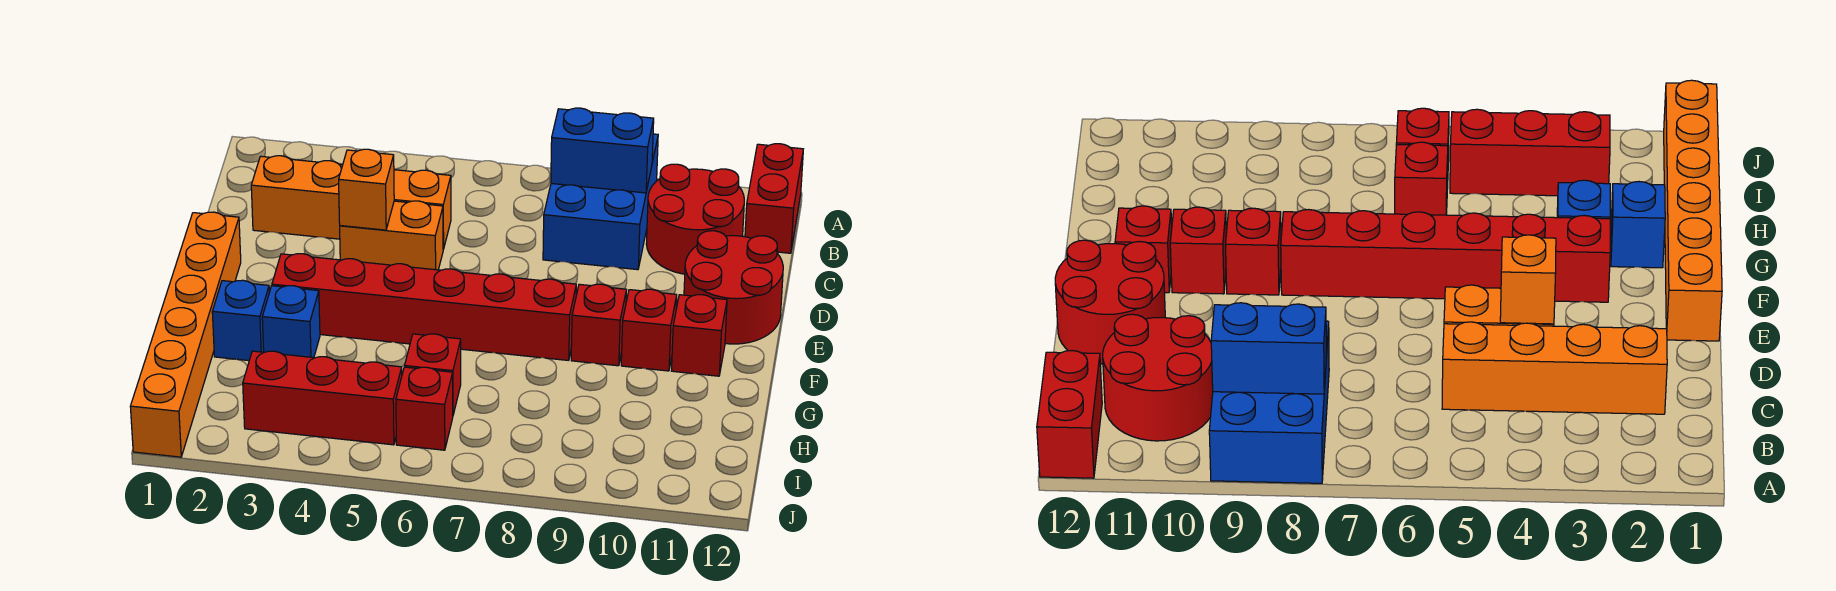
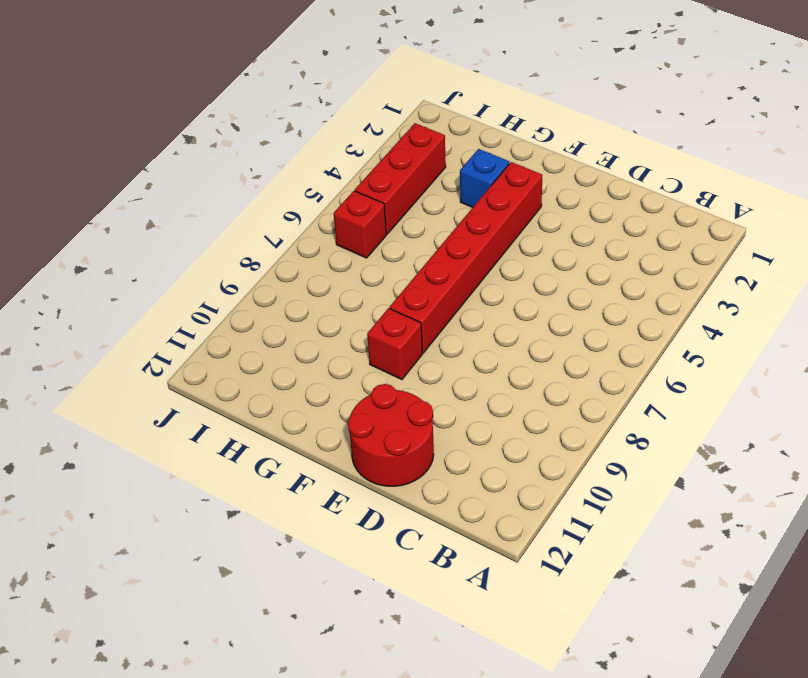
none -> blue 2x3 brick [543,134,658,270]
none -> red 1x2 brick [745,144,803,253]
none -> red 2x2 round brick [646,164,744,274]

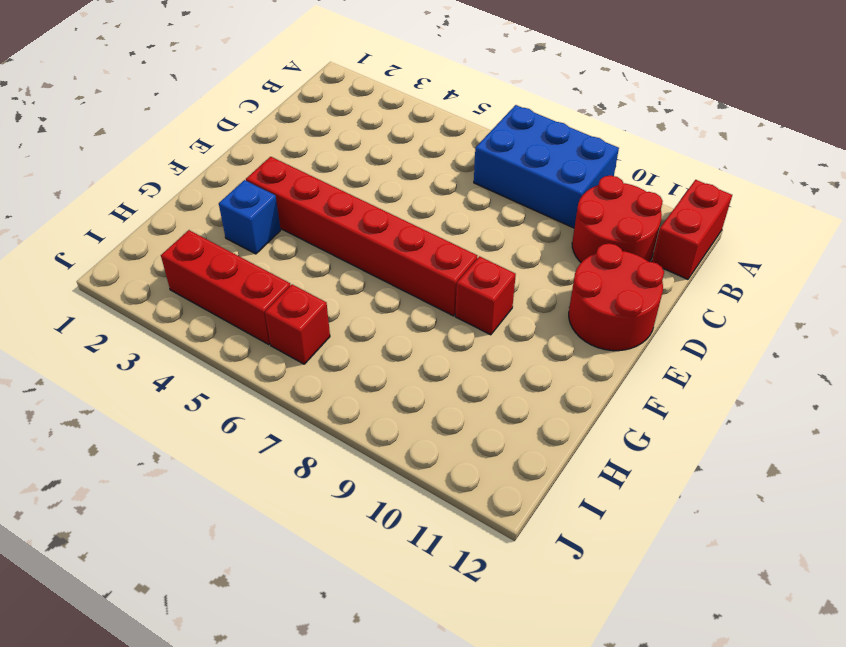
blue 2x3 brick [474,105,619,228] -> blue 2x3 brick turned to [543,134,658,270]
none -> orange 1x4 brick [251,156,451,250]
none -> orange 1x2 brick [340,201,443,270]
none -> orange 1x6 brick [130,212,241,457]

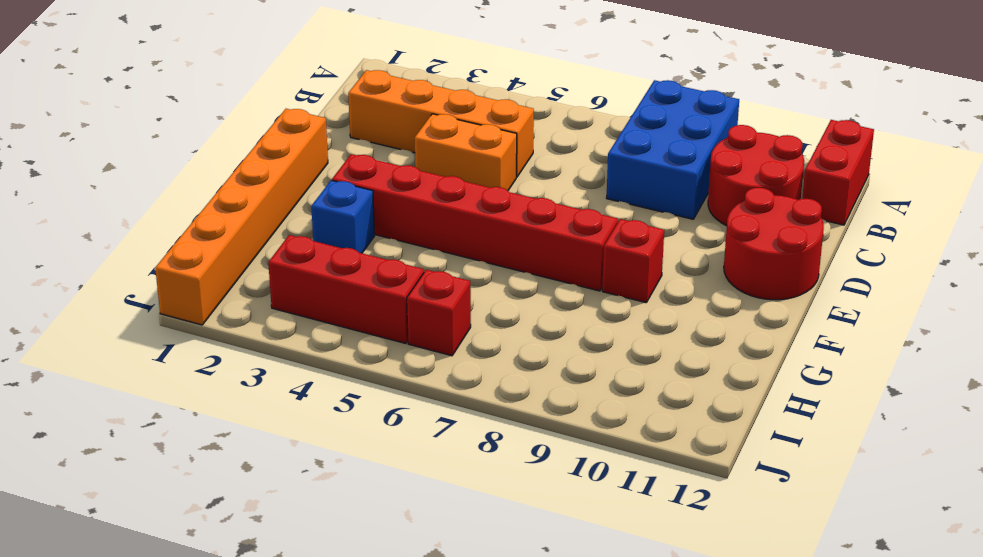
none -> red 1x1 brick [621,289,677,371]
none -> red 1x1 brick [671,295,727,376]
none -> blue 1x1 brick [212,280,269,361]

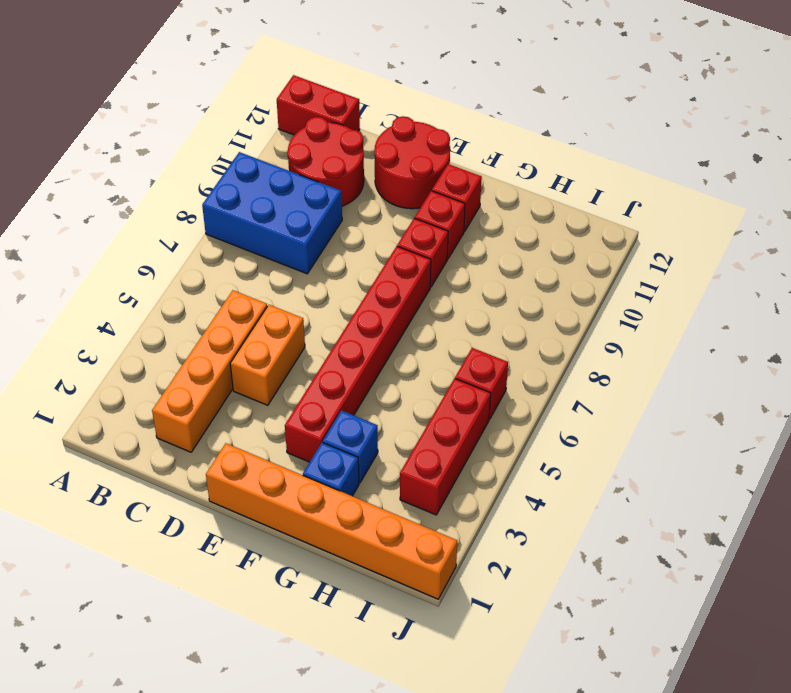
none -> red 1x1 brick [405,334,461,415]
none -> blue 1x2 brick [551,108,654,193]
none -> orange 1x1 brick [339,149,394,230]

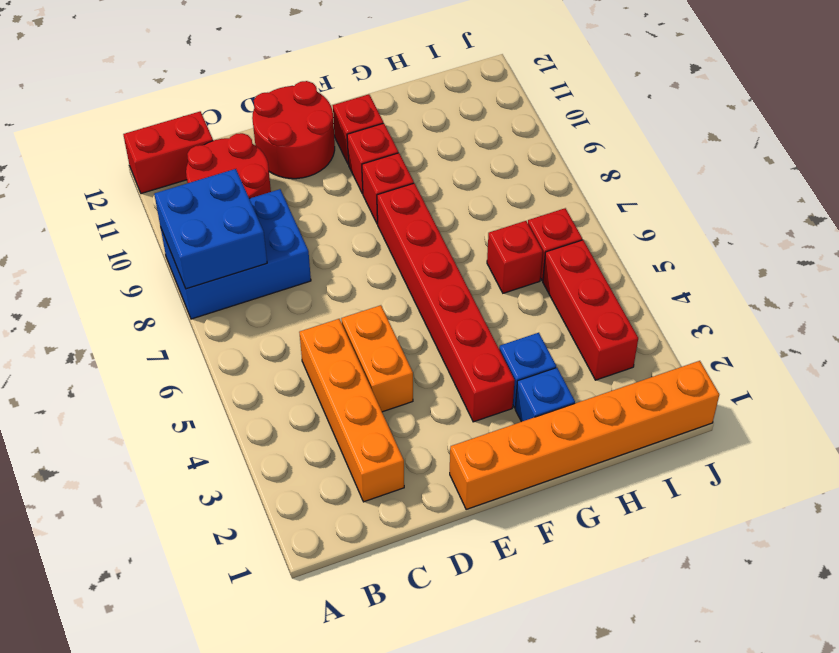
blue 2x2 brick [154,169,267,289] -> blue 1x2 brick [551,108,654,193]
none -> orange 1x1 brick [339,149,394,230]

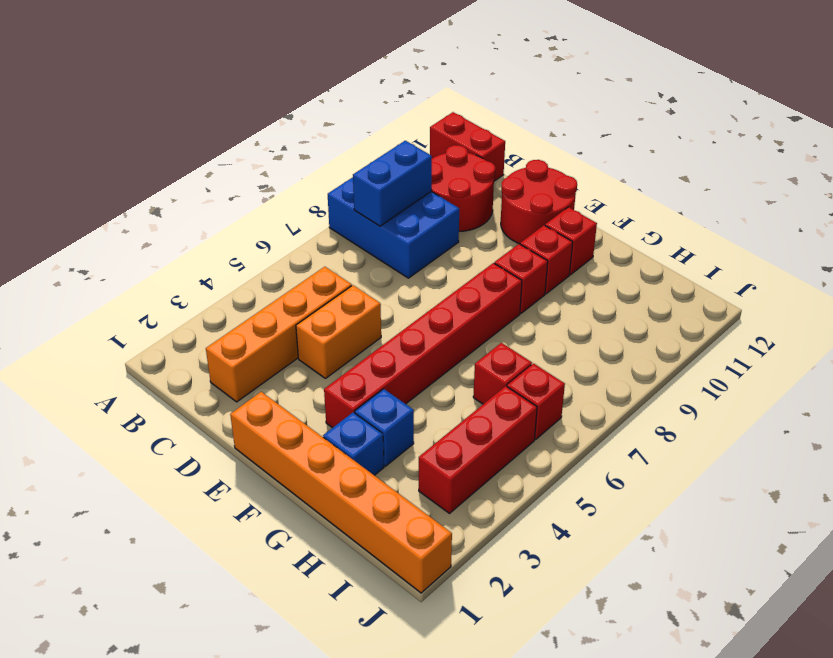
none -> orange 1x1 brick [339,149,394,230]

